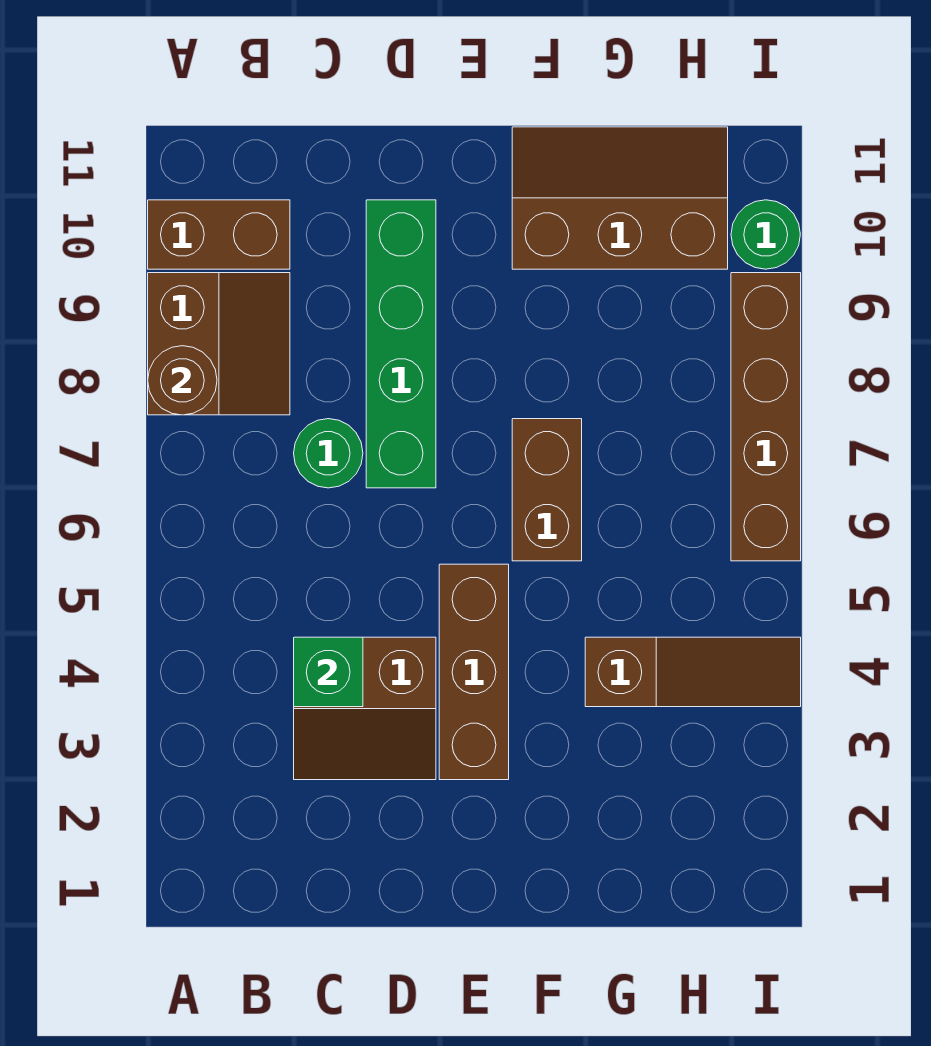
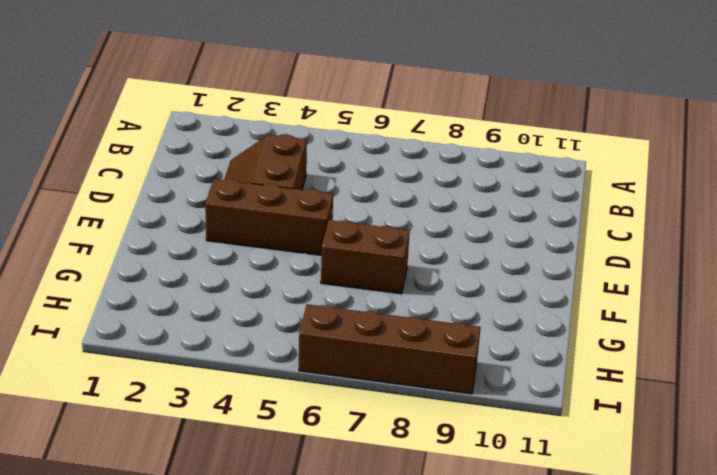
none -> brown 2x2 slope [148,273,290,415]
none -> brown 1x2 brick [148,200,290,269]
none -> green 1x1 round brick [294,419,363,488]

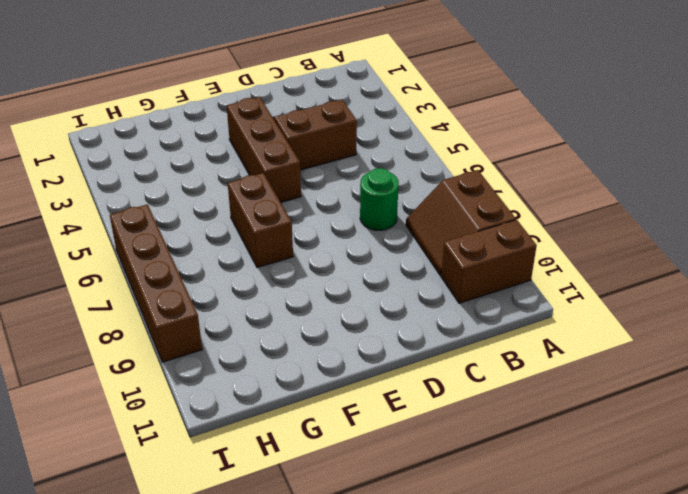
none -> green 1x4 brick [366,200,436,488]
none -> brown 2x3 slope [512,127,728,269]
none -> brown 1x3 slope [585,637,801,707]

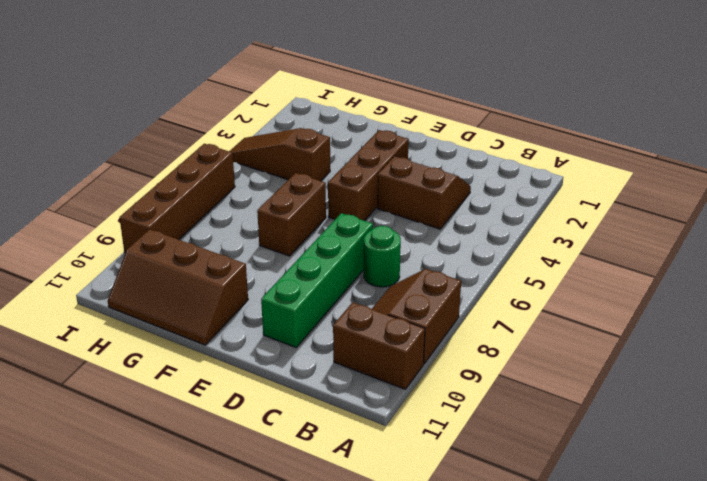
none -> green 1x1 round brick [731,200,800,269]
none -> brown 1x1 round brick [148,346,217,415]
none -> green 1x1 brick [294,637,363,707]

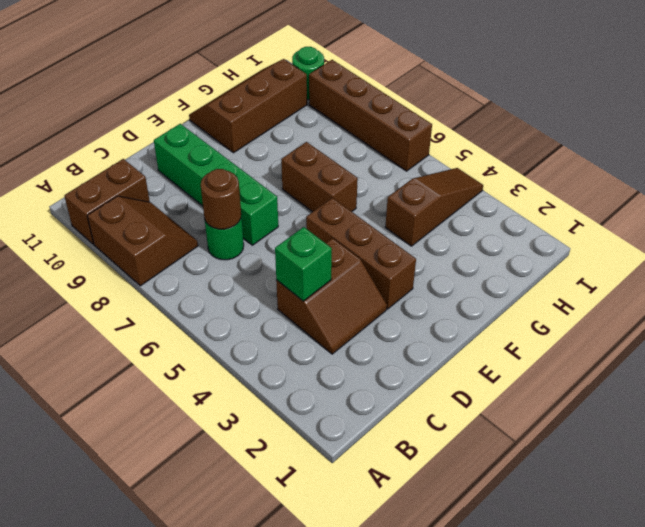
brown 1x1 round brick [201,169,241,229] -> brown 1x1 round brick moved to [148,346,217,415]

